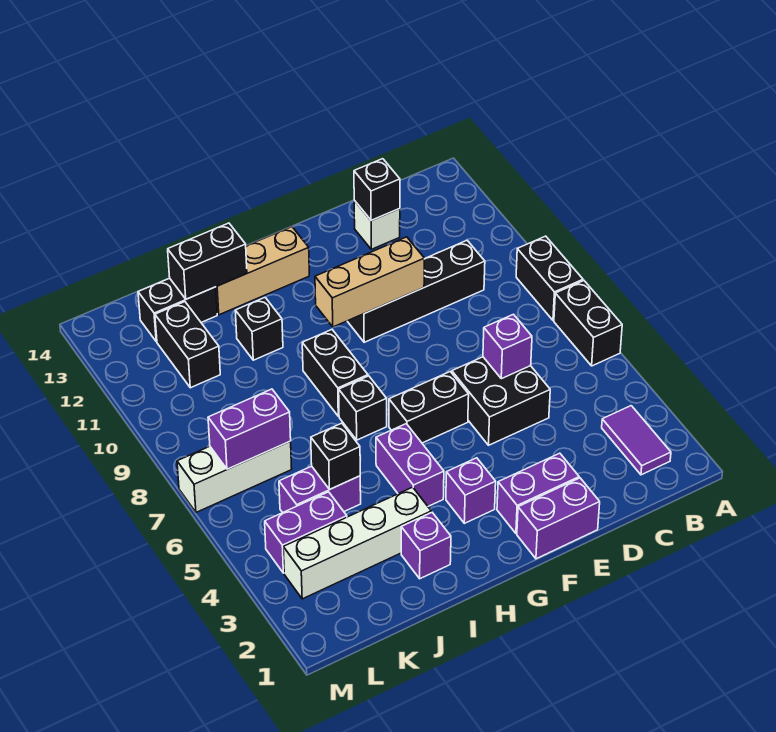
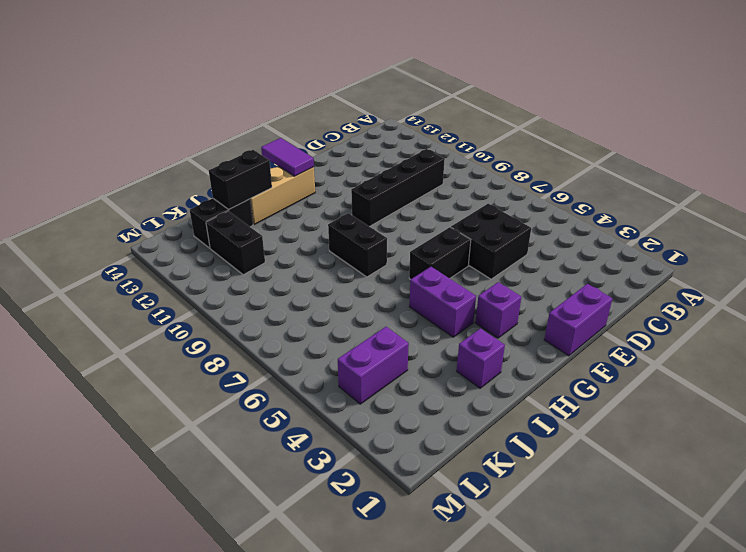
purple 1x2 tile [261,138,314,176] -> purple 1x2 tile moved to [602,406,671,475]
none -> black 1x2 brick [554,281,622,366]
none -> black 1x2 brick [516,236,583,320]
none -> white 1x1 brick [354,201,400,249]

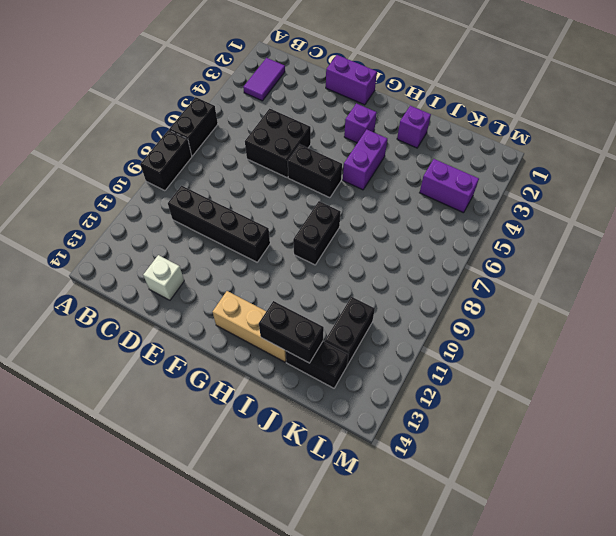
none -> purple 1x2 brick [497,453,579,533]
none -> black 1x1 brick [339,376,387,440]
none -> white 1x4 brick [283,487,431,599]

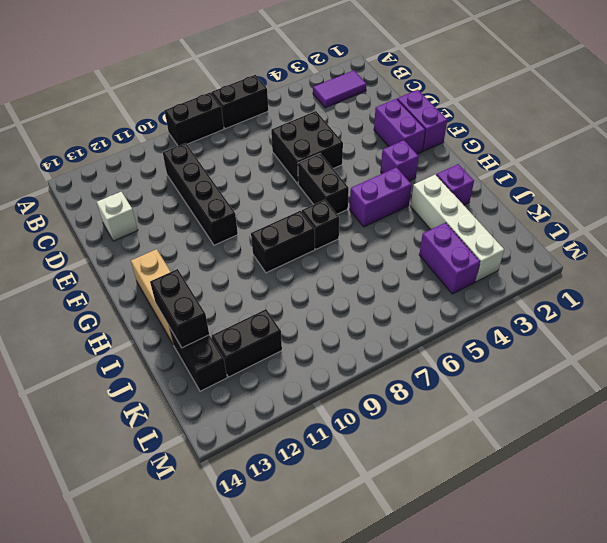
none -> black 1x1 brick [235,298,283,360]
none -> purple 1x2 brick [279,466,361,513]
none -> white 1x3 brick [177,441,292,512]

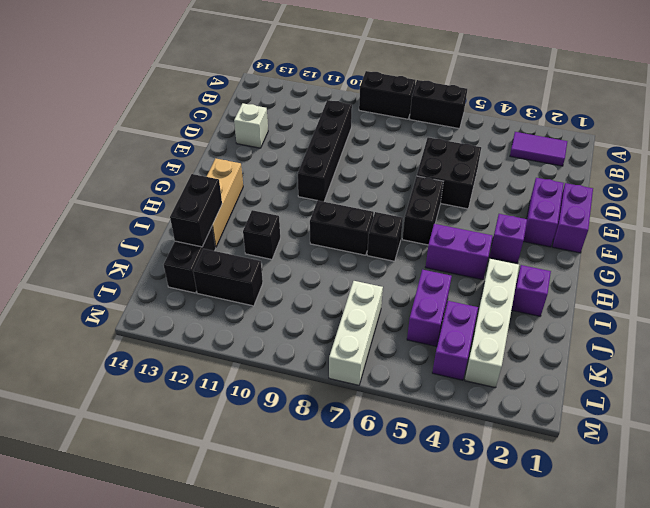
none -> purple 1x1 brick [483,314,532,379]
none -> black 1x1 brick [354,159,400,221]
none -> tan 1x3 brick [315,237,424,327]

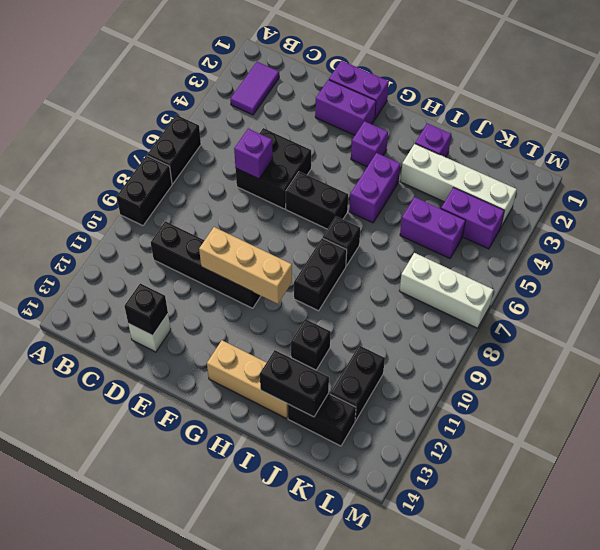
none -> black 1x1 brick [311,423,360,490]
none -> purple 1x2 brick [208,389,291,469]

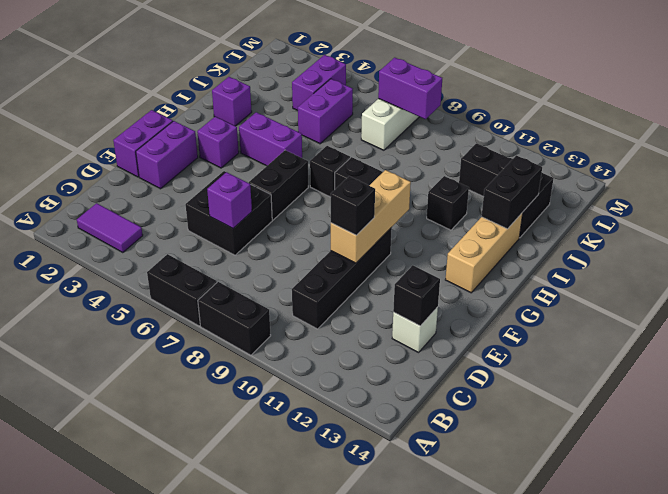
black 1x1 brick [331,176,375,235] -> black 1x1 brick moved to [311,423,360,490]
purple 1x2 brick [378,58,442,119] -> purple 1x2 brick turned to [208,389,291,469]
none -> white 1x4 brick [283,487,431,599]

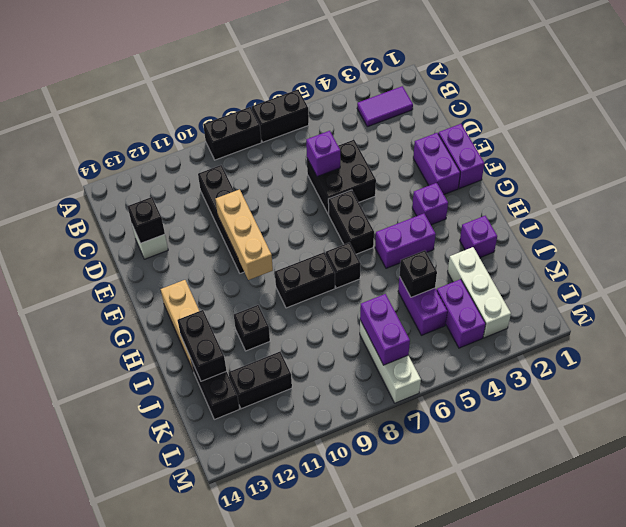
white 1x3 brick [448,247,511,338] -> white 1x4 brick [283,487,431,599]

